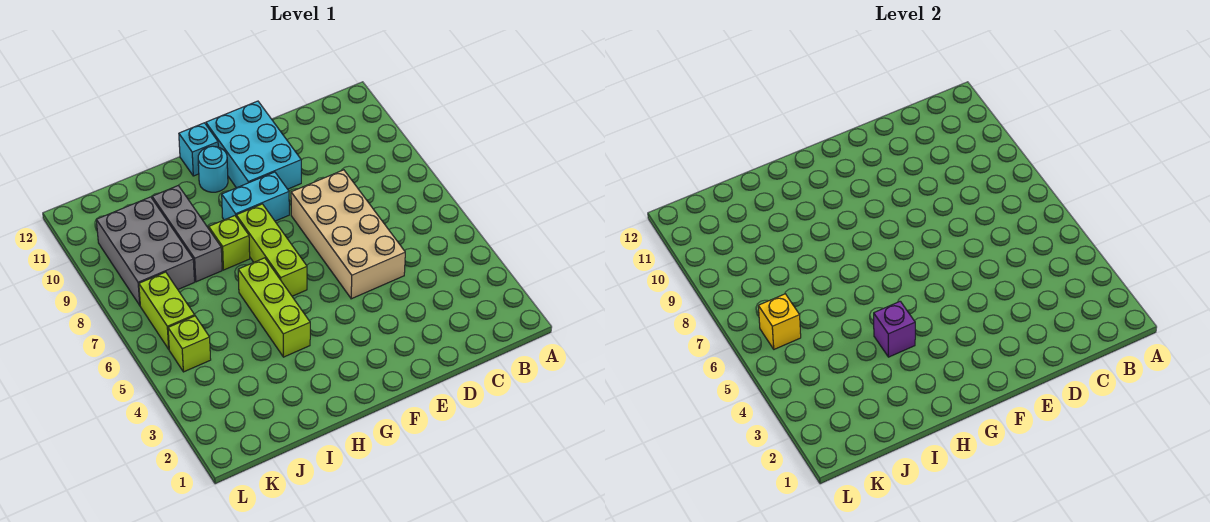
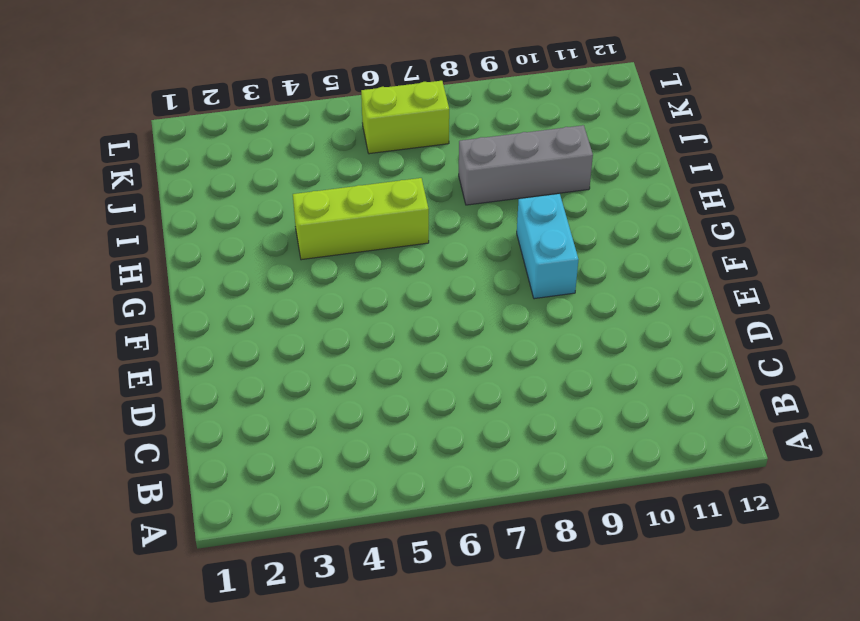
none -> tan 2x4 brick [291,170,405,299]
none -> cyan 2x3 brick [206,101,301,189]
none -> lime 1x3 brick [236,204,307,296]

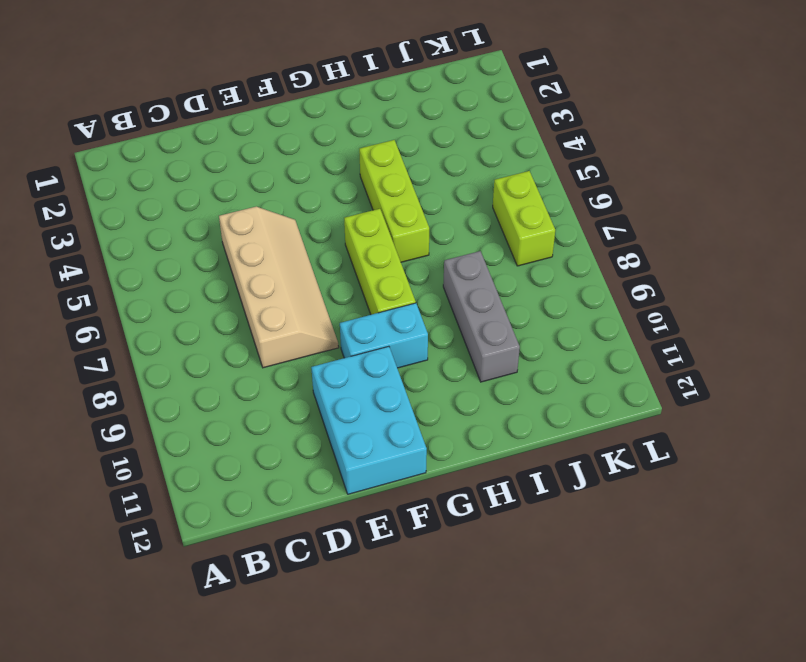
tan 2x4 slope [219,207,339,368] -> tan 2x4 brick [291,170,405,299]
none -> cyan 1x1 round brick [198,146,228,192]
none -> cyan 1x1 brick [179,123,218,176]
none -> lime 1x1 brick [209,216,250,270]

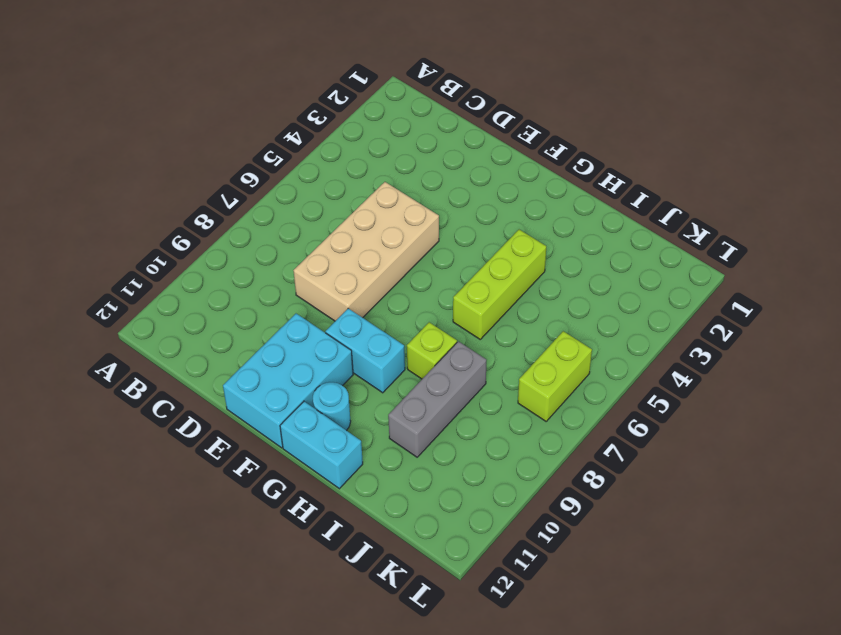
cyan 1x2 brick [280,402,363,489] -> cyan 1x1 brick [179,123,218,176]
none -> lime 1x3 brick [236,204,307,296]
none -> grey 2x3 brick [96,197,194,305]
none -> lime 1x1 brick [168,316,211,372]

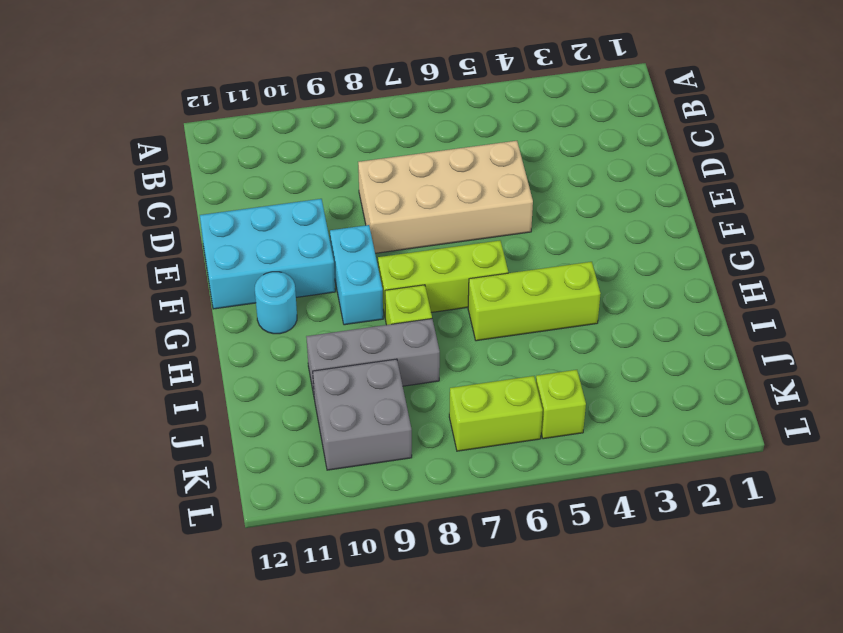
grey 2x2 brick [313,359,412,470] -> grey 2x3 brick [96,197,194,305]
none -> cyan 1x1 brick [179,123,218,176]
none -> purple 1x1 brick [874,301,915,357]
none -> yellow 1x1 brick [758,294,801,349]

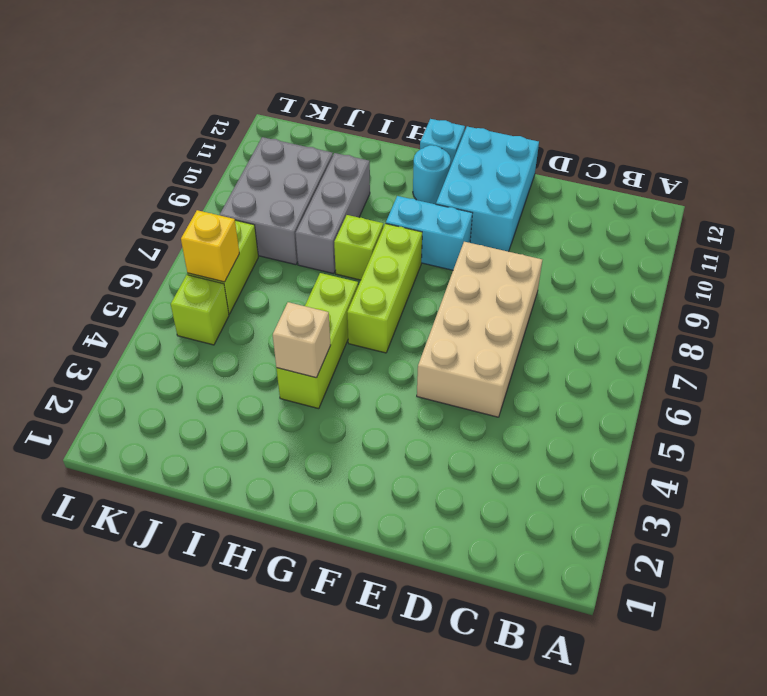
tan 1x1 brick [273,302,331,378] -> purple 1x1 brick [874,301,915,357]

